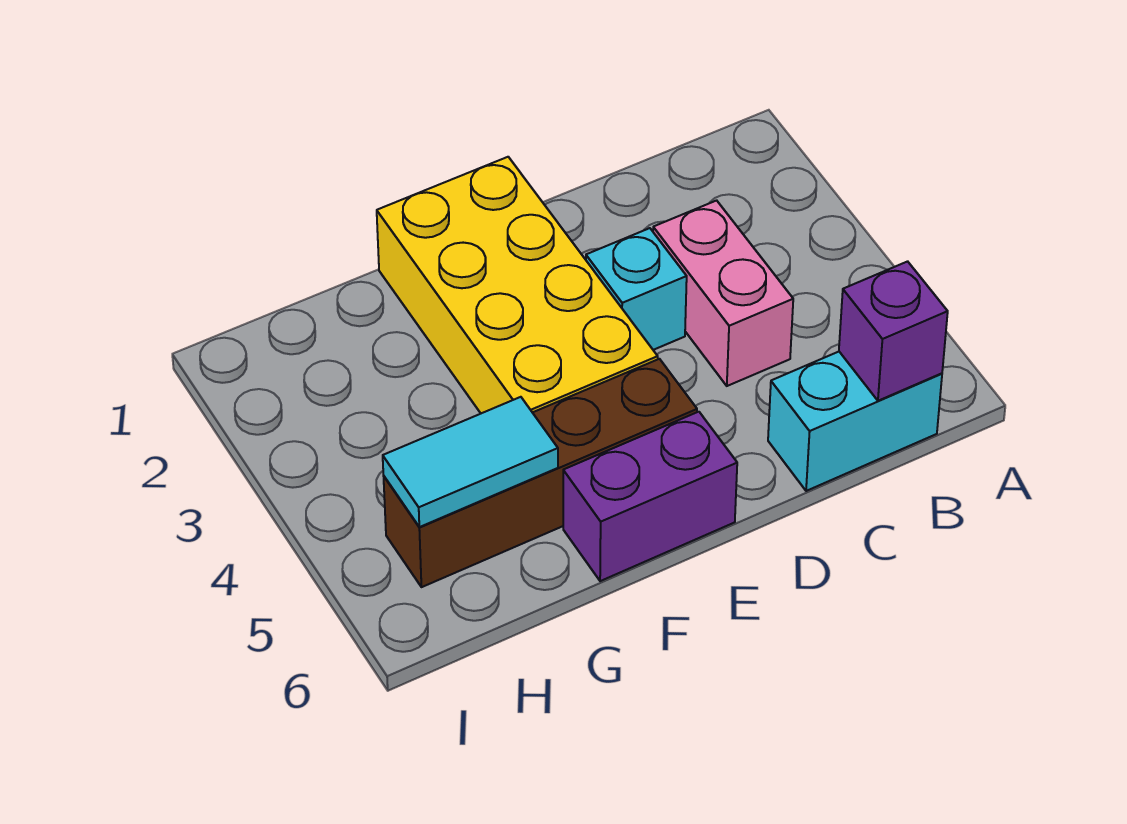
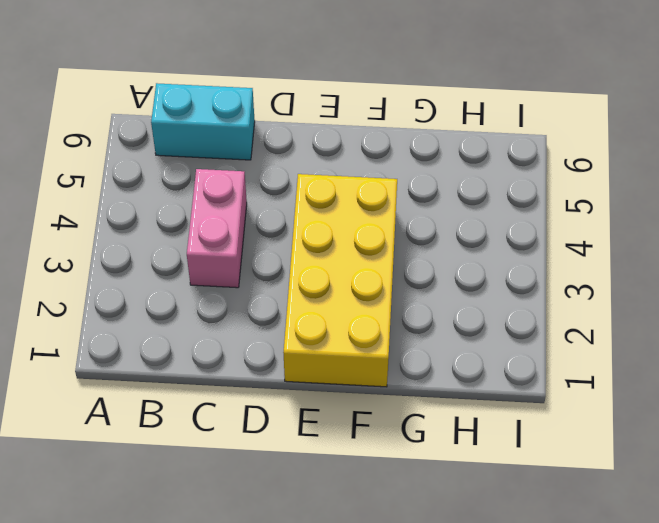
none -> cyan 1x1 brick [586,228,687,350]
none -> brown 1x4 brick [384,359,697,587]

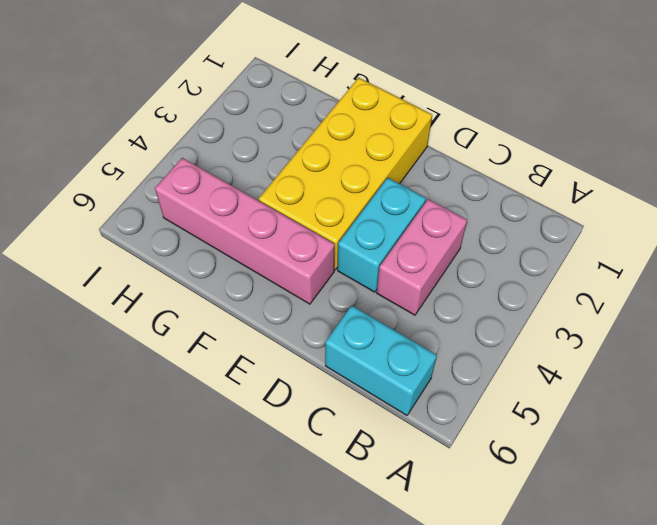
cyan 1x2 brick [338,178,426,292] -> cyan 1x1 brick [586,228,687,350]
pink 1x4 brick [155,158,335,304] -> brown 1x4 brick [384,359,697,587]
none -> purple 1x2 brick [563,412,737,581]
none -> purple 1x1 brick [839,261,948,401]

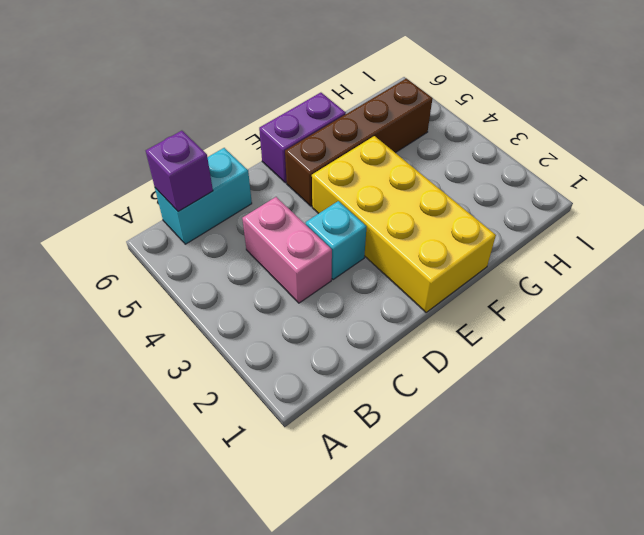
none -> cyan 1x2 tile [383,397,558,527]

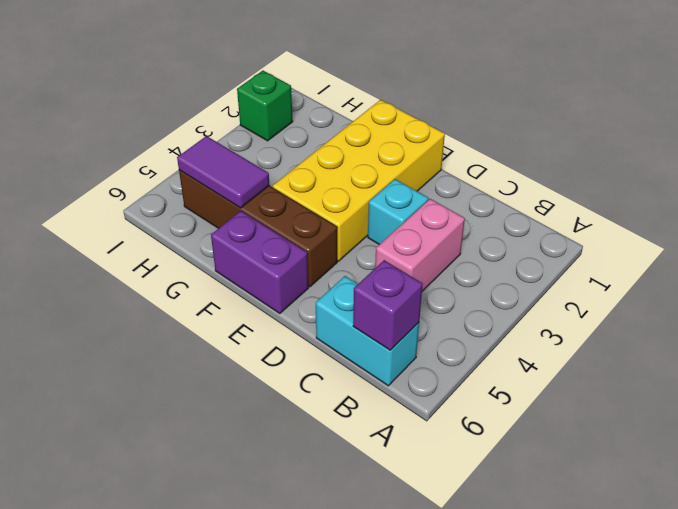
purple 1x2 tile [177,136,270,208] -> cyan 1x2 tile [383,397,558,527]
green 1x1 brick [237,71,293,141] -> none

